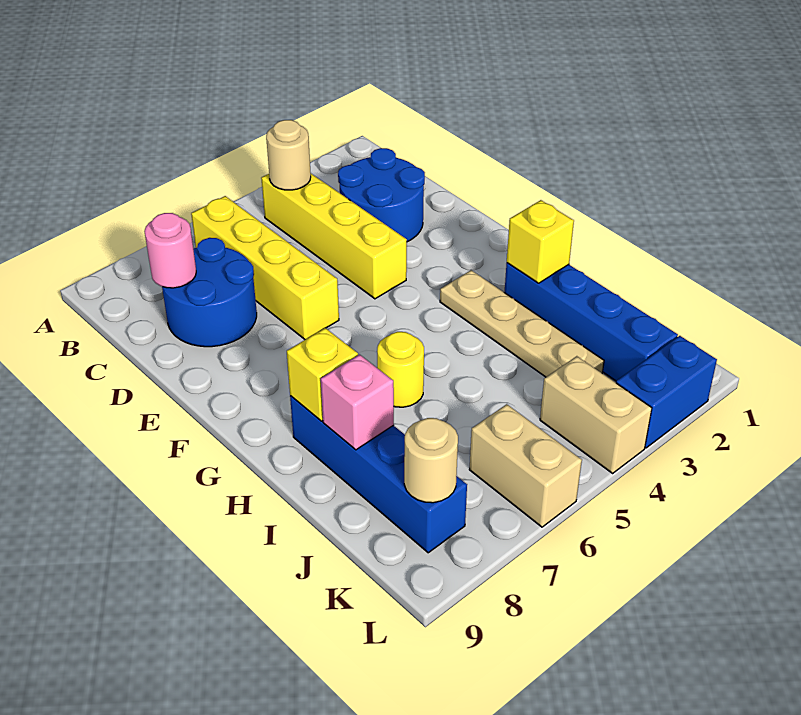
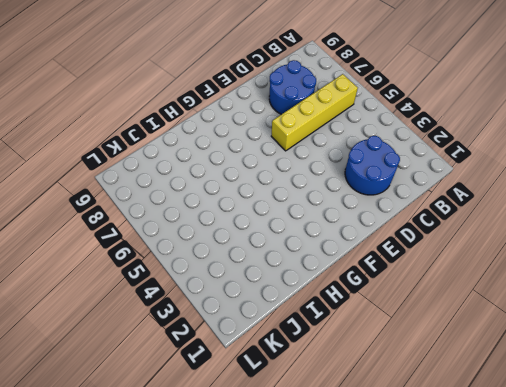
none -> yellow 1x4 brick [261,174,407,299]
none -> tan 1x4 plate [440,270,604,377]
none -> blue 1x4 brick [504,263,678,381]

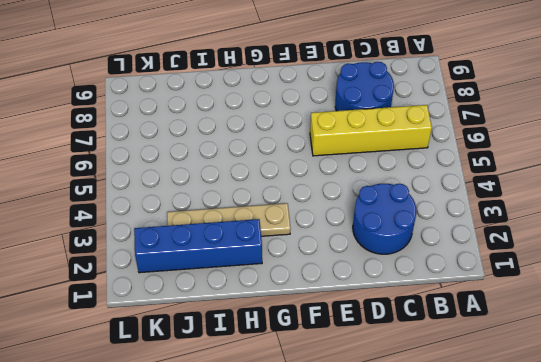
none -> yellow 1x4 brick [261,174,407,299]
none -> yellow 1x1 round brick [377,332,424,407]
none -> blue 1x4 brick [290,396,467,553]

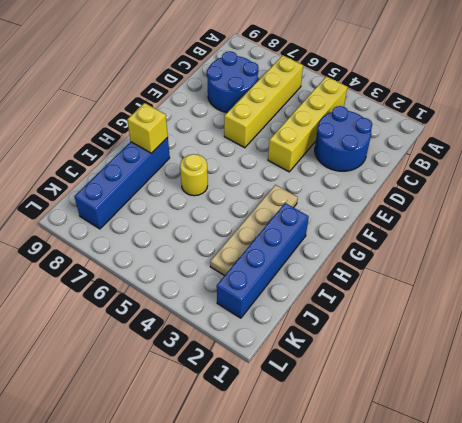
none -> tan 1x2 brick [540,356,652,473]
none -> tan 1x2 brick [469,404,582,527]
none -> blue 1x2 brick [616,336,717,448]

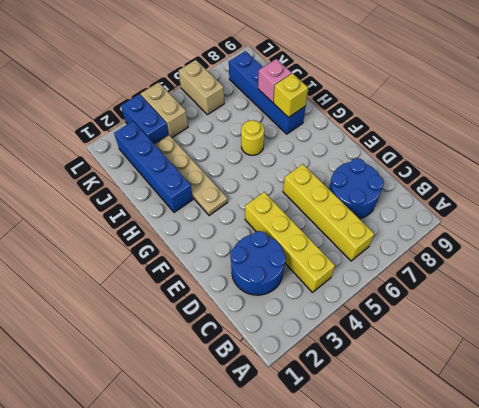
blue 1x2 brick [121,94,169,144] -> blue 1x2 brick turned to [616,336,717,448]
none -> tan 1x1 round brick [266,120,311,190]
none -> pink 1x1 round brick [144,213,196,288]
none -> yellow 1x1 brick [507,200,574,283]

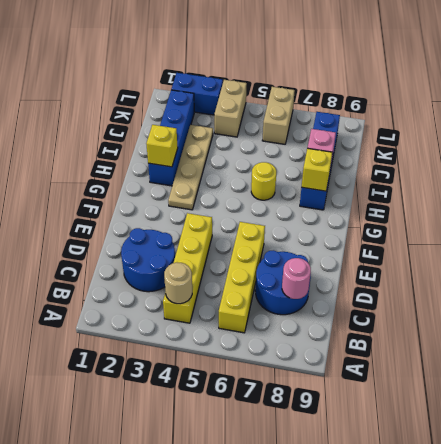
none -> tan 1x1 round brick [404,418,458,503]

